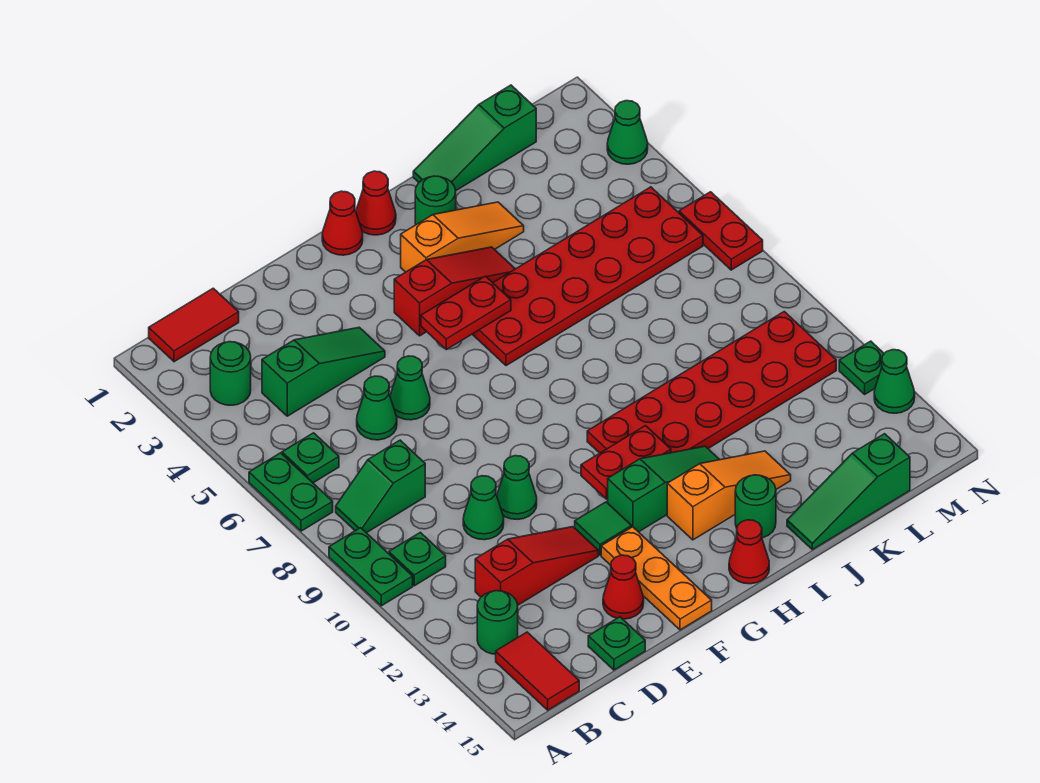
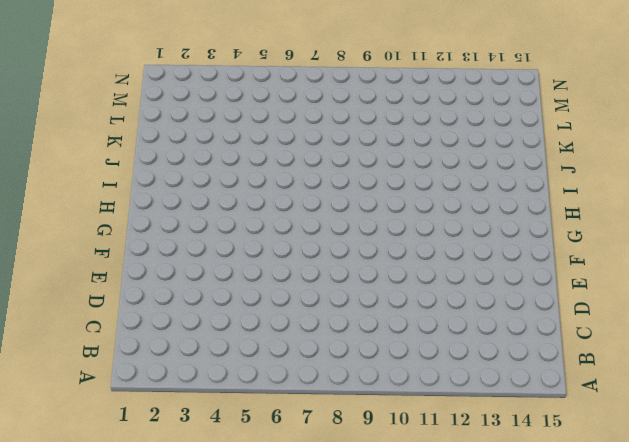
none -> green 1x2 plate [249,453,333,531]
none -> green 1x2 plate [329,528,413,606]
none -> red 1x2 tile [149,288,239,362]
none -> green 1x1 round brick [210,342,251,405]

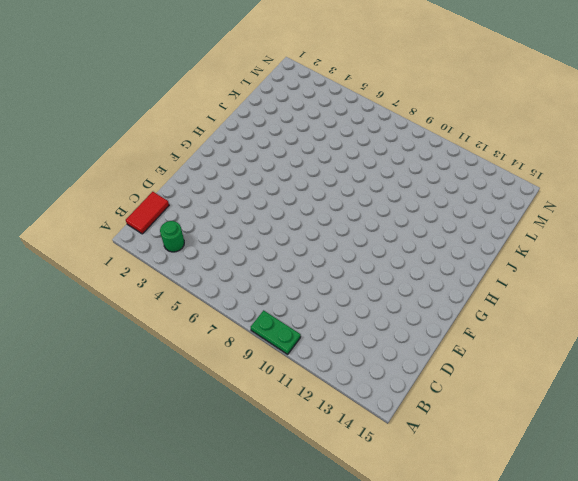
none -> green 1x2 plate [249,453,333,531]
none -> green 1x1 plate [282,433,339,483]
none -> green 1x2 slope [336,440,425,533]
none -> green 1x1 plate [389,532,446,586]

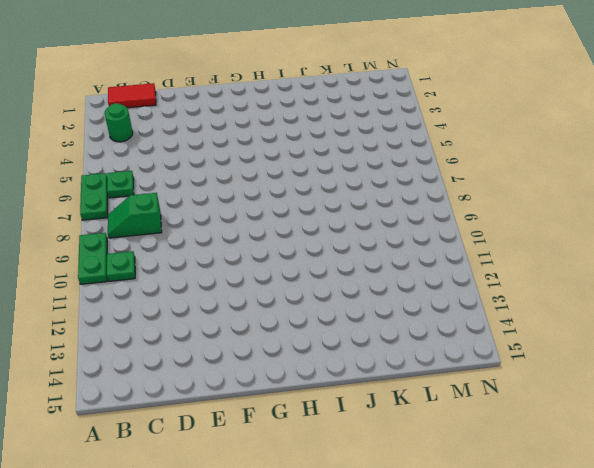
none -> green 1x1 round brick [477,591,518,654]
none -> red 1x2 tile [496,632,579,710]
none -> green 1x3 slope [262,327,385,416]
none -> red 1x3 slope [475,527,598,605]

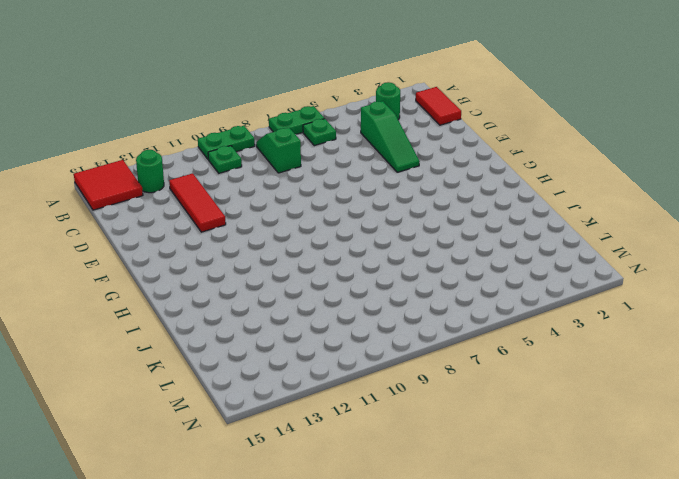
red 2x2 tile [74,160,143,210] -> red 1x2 tile [496,632,579,710]
red 1x3 tile [169,173,226,232] -> red 1x3 slope [475,527,598,605]
none -> green 1x1 cone [357,376,397,440]
none -> green 1x1 cone [463,476,504,540]
none -> green 1x1 plate [588,617,645,670]
none -> green 1x1 cone [390,356,430,420]

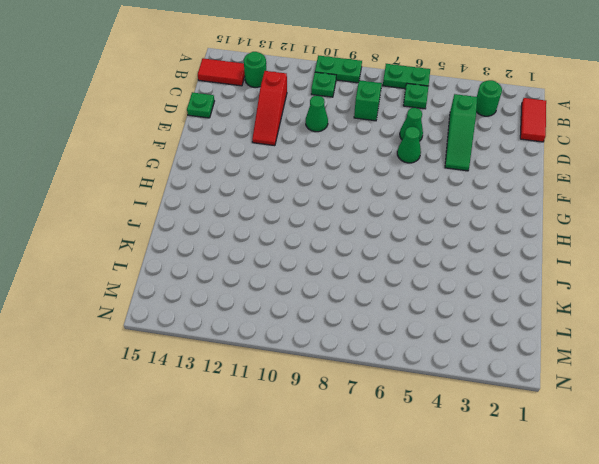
none -> green 1x1 cone [497,456,537,519]
none -> red 1x1 cone [603,555,644,619]
none -> green 1x1 tile [575,502,631,555]
none -> orange 1x3 plate [601,527,712,630]

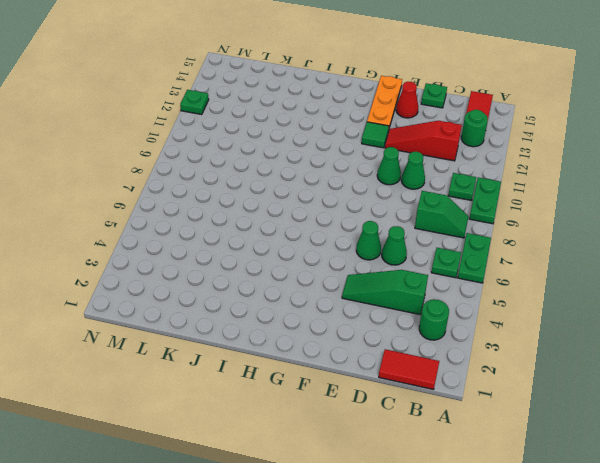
none -> red 1x1 cone [322,191,363,255]
none -> red 1x3 slope [394,247,515,336]
none -> green 1x3 slope [608,446,720,532]
none -> red 1x1 cone [356,171,396,235]

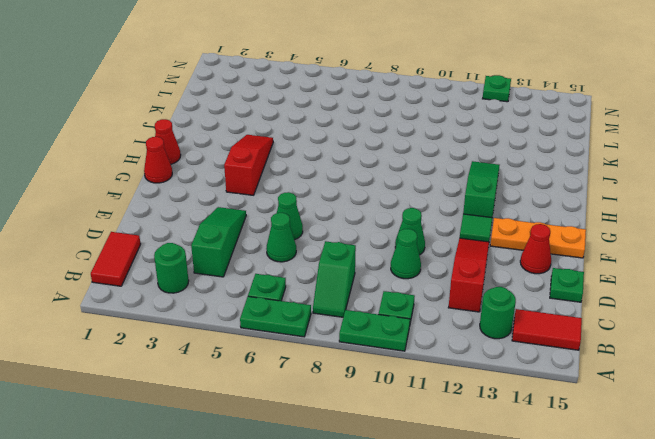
none -> orange 1x3 slope [401,202,524,272]
none -> red 2x6 plate [472,187,703,366]
none -> red 2x6 plate [587,312,836,453]
none -> orange 1x3 slope [667,451,791,540]

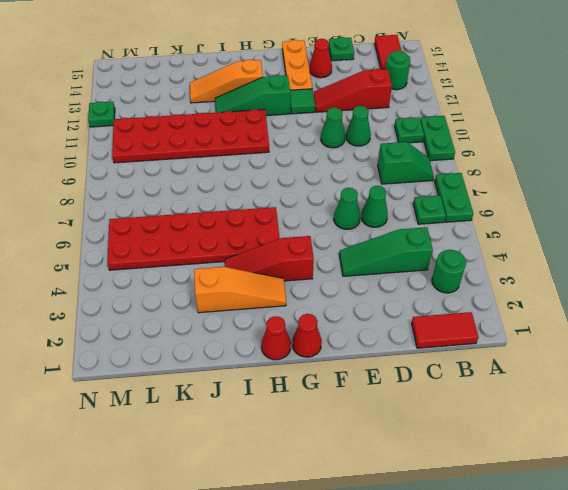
orange 1x3 slope [194,267,286,313] -> orange 1x3 slope turned to [401,202,524,272]
none -> red 1x1 cone [729,520,769,584]
none -> green 1x1 round brick [415,176,456,225]
none -> green 1x1 round brick [735,475,776,538]
none -> green 1x3 slope [413,85,536,190]

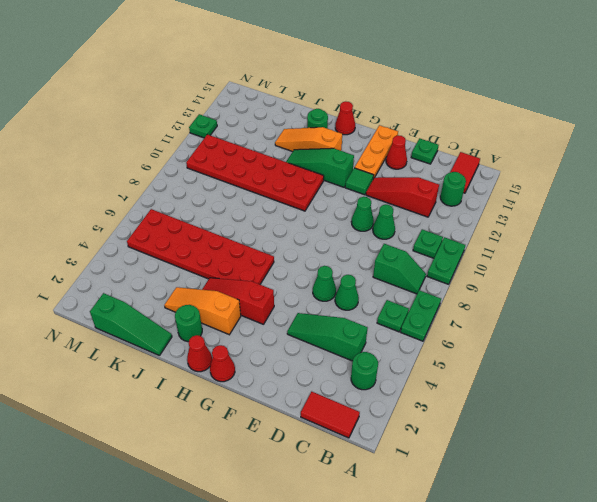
none -> green 1x3 slope [787,434,910,550]
none -> green 1x1 cone [607,101,648,164]
none -> red 1x2 plate [679,192,763,270]
none -> green 1x1 cone [874,350,915,413]

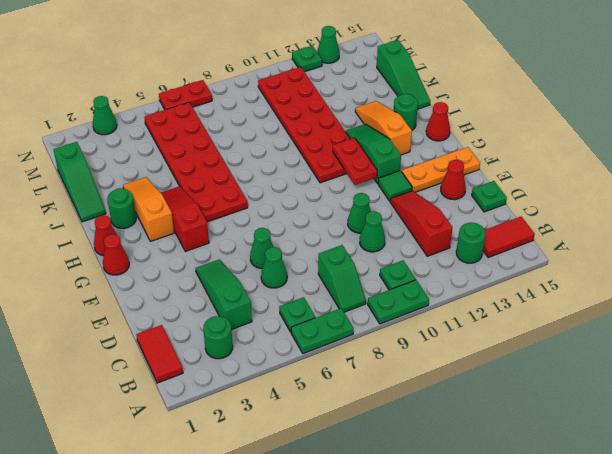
none -> red 1x2 plate [421,276,511,350]

